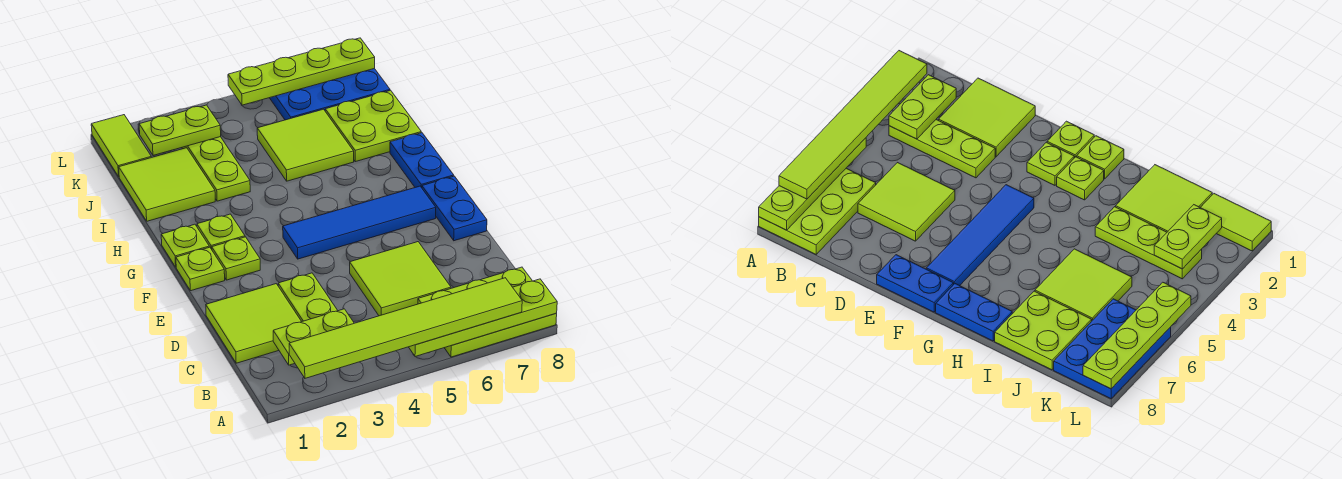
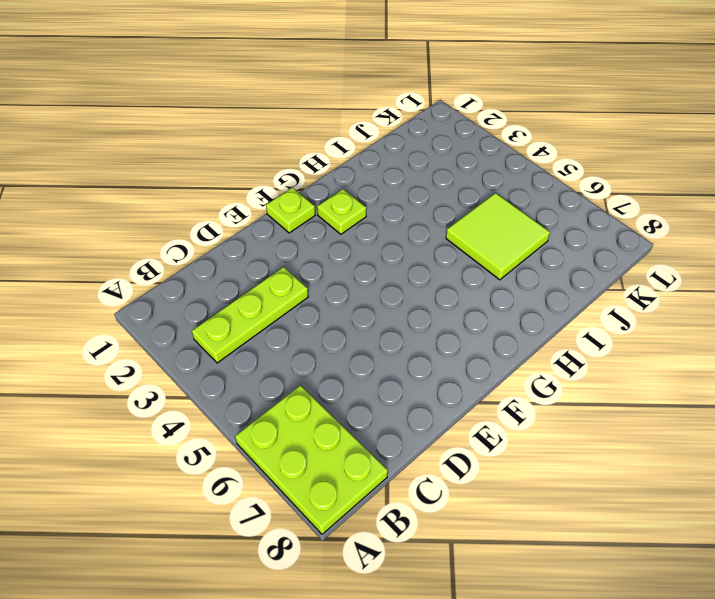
none -> lime 2x2 tile [206,284,302,363]
none -> lime 2x2 tile [350,242,451,316]
none -> blue 1x2 plate [422,176,487,241]

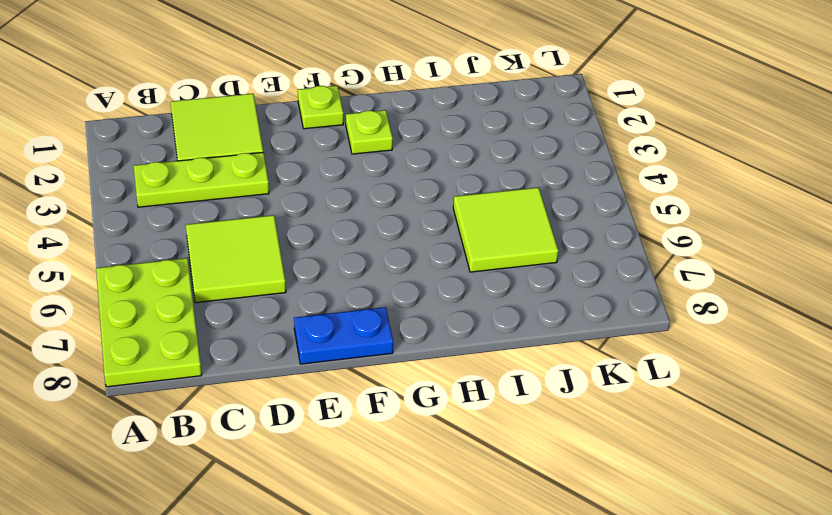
none -> lime 1x1 plate [212,237,260,280]
none -> blue 1x4 tile [283,186,436,259]
none -> lime 1x1 plate [161,224,209,267]

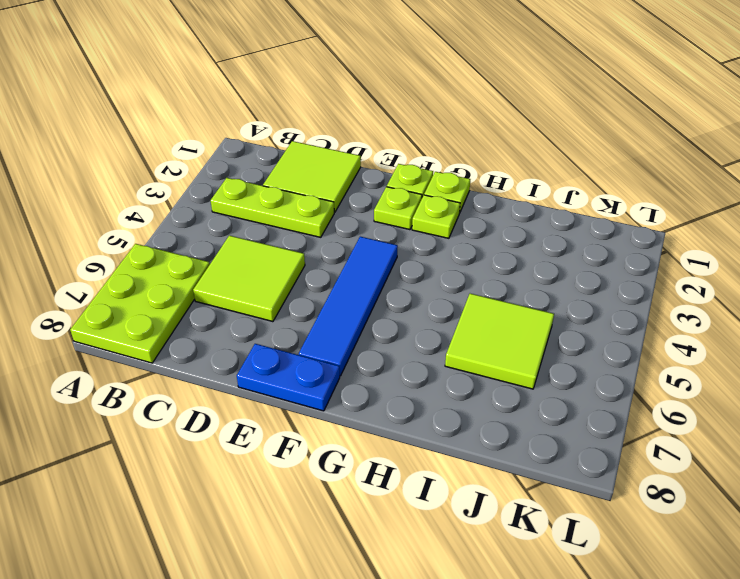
none -> blue 1x2 plate [390,133,454,188]
none -> lime 2x2 tile [119,148,215,221]
none -> lime 1x3 plate [182,137,250,201]

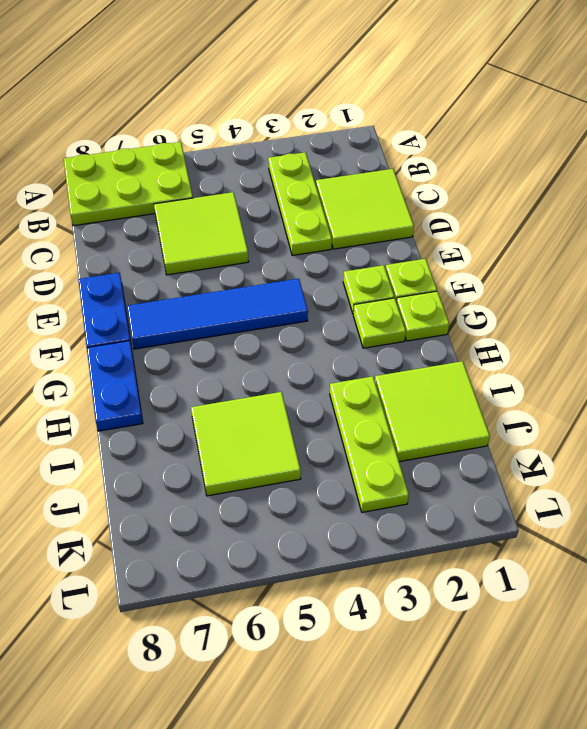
none -> lime 2x2 plate [325,90,421,162]
none -> lime 1x2 tile [91,115,151,177]
none -> blue 2x3 plate [270,68,390,120]

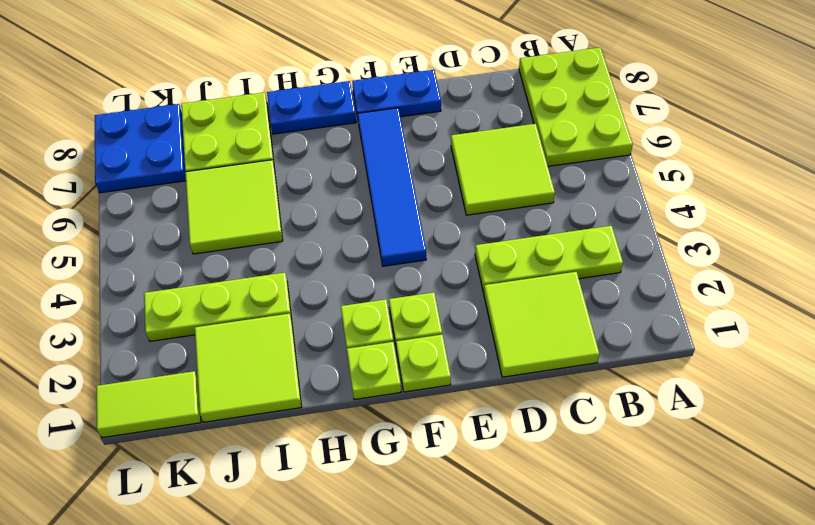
blue 2x2 plate [95,104,186,193] -> blue 2x3 plate [270,68,390,120]
none -> lime 1x4 plate [409,279,557,357]
none -> lime 1x2 plate [273,309,354,365]
none -> lime 1x2 plate [139,105,221,156]

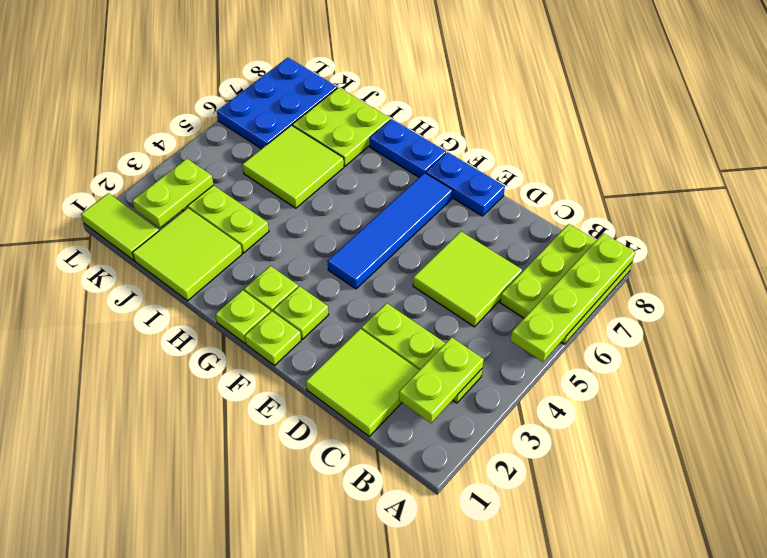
none -> lime 1x4 plate [228,38,375,105]
none -> lime 1x6 tile [289,278,522,378]

